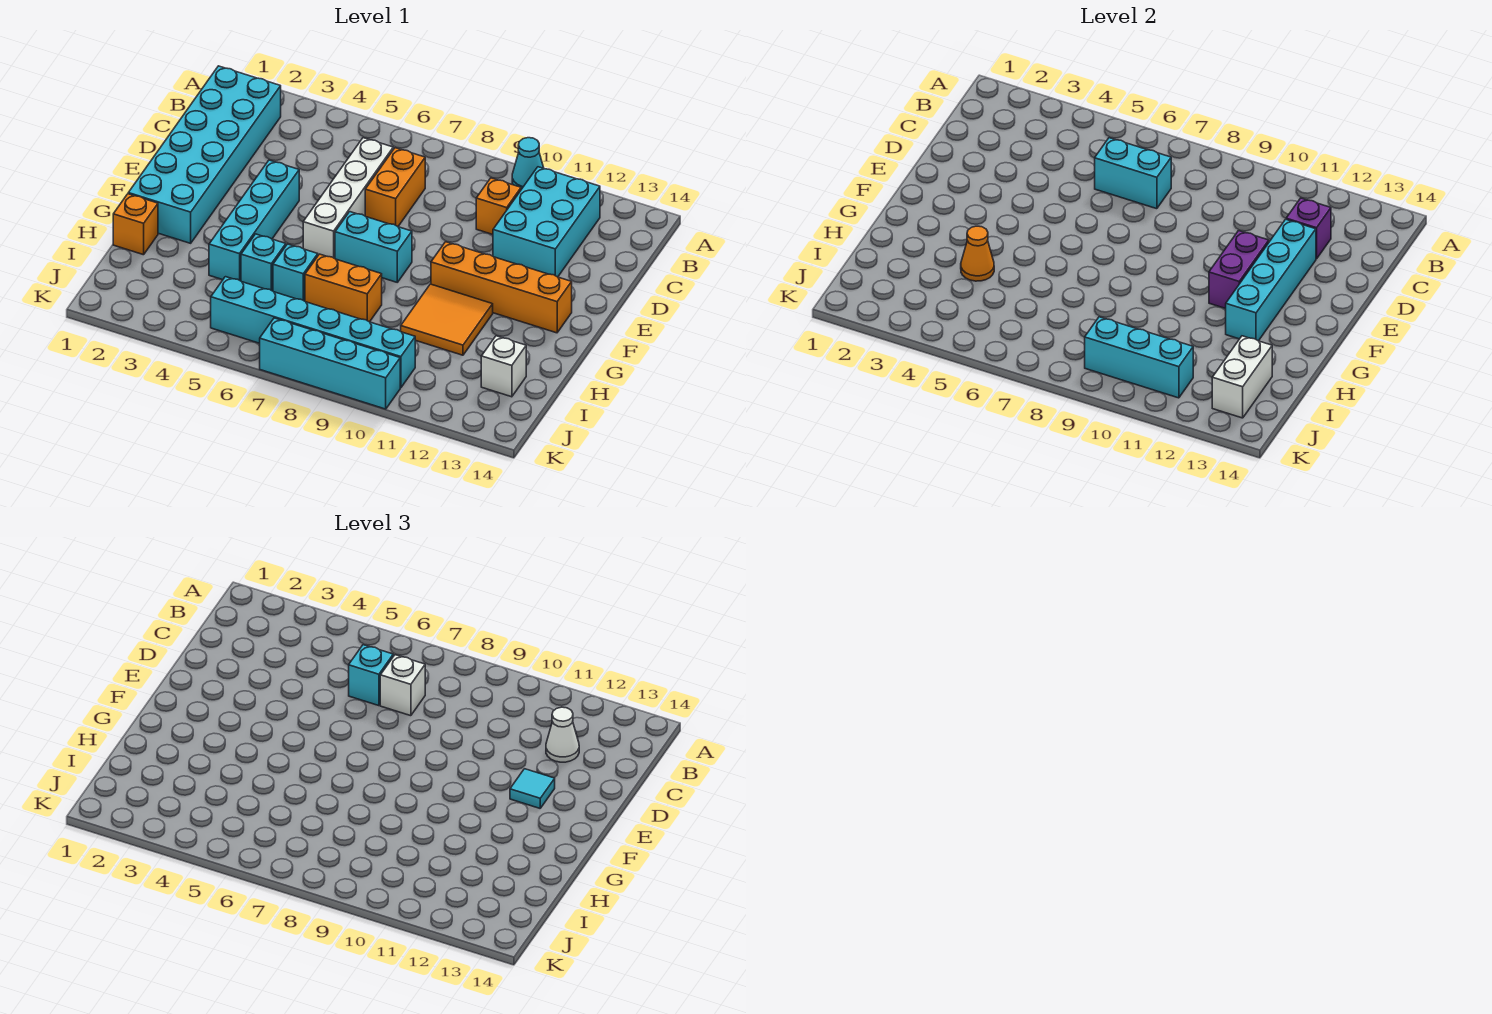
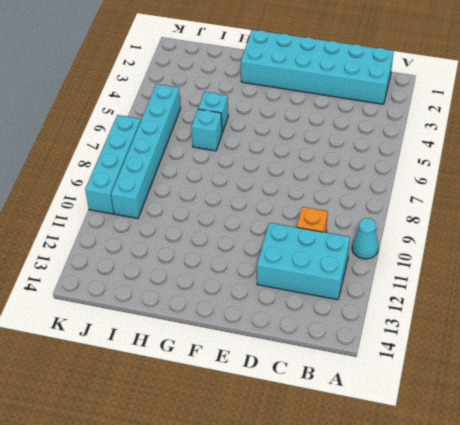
none -> white 1x4 brick [303,138,393,259]
none -> orange 1x2 brick [365,148,425,226]
none -> cyan 1x4 brick [209,160,299,281]

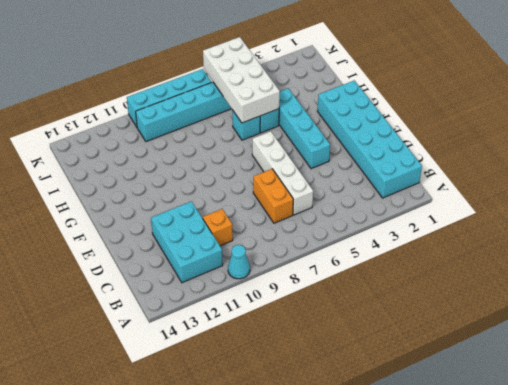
white 2x4 brick [203,37,280,123] -> none
none -> cyan 1x2 brick [335,212,412,282]
none -> orange 1x4 brick [431,242,572,333]
none -> orange 2x2 tile [401,284,493,355]

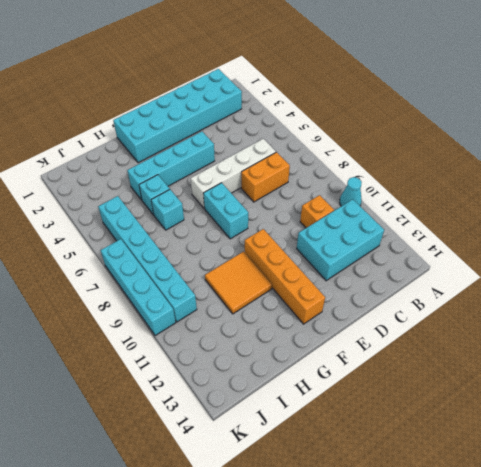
none -> orange 1x1 brick [113,194,158,255]
none -> orange 1x2 brick [305,254,382,322]
none -> white 1x1 brick [481,336,526,397]

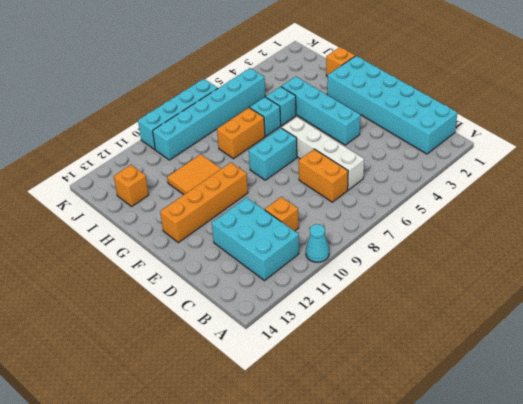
orange 1x1 brick [114,165,149,207] -> white 1x1 brick [481,336,526,397]
none -> cyan 1x2 brick [1095,138,1171,209]
none -> purple 1x1 brick [1286,198,1331,259]
none -> cyan 1x4 brick [1226,219,1316,341]

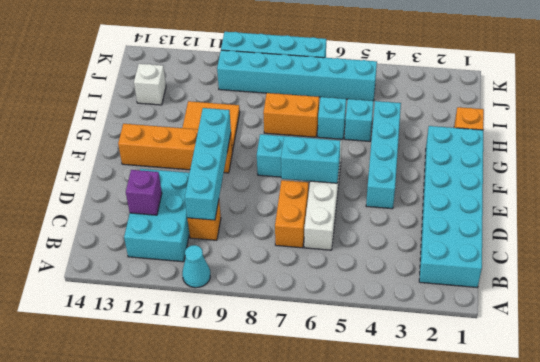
cyan 1x4 brick [185,108,231,220] -> cyan 1x4 brick moved to [1226,219,1316,341]
cyan 1x2 brick [281,136,341,183] -> cyan 1x2 brick moved to [1095,138,1171,209]
none -> purple 1x2 brick [1209,231,1269,309]
none -> orange 1x1 cone [961,226,994,281]
none -> white 1x2 brick [1212,336,1272,418]

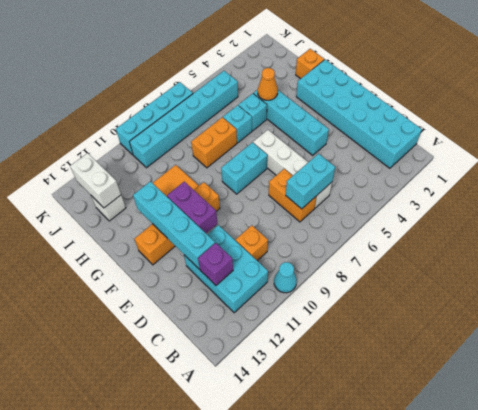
none -> cyan 1x3 brick [1085,317,1193,398]
none -> cyan 1x1 brick [349,645,393,706]
none -> white 1x1 brick [380,655,425,716]

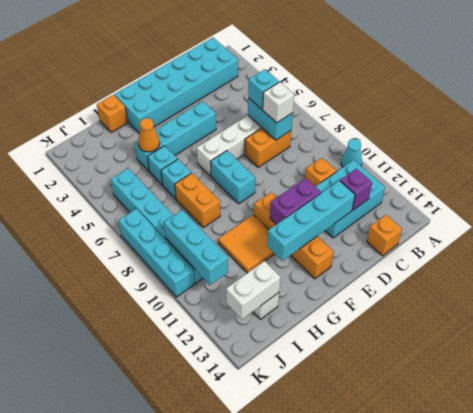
orange 1x1 brick [367,215,402,256] -> none
none -> white 1x1 cone [546,707,579,762]
none -> cyan 1x1 tile [510,769,555,808]

